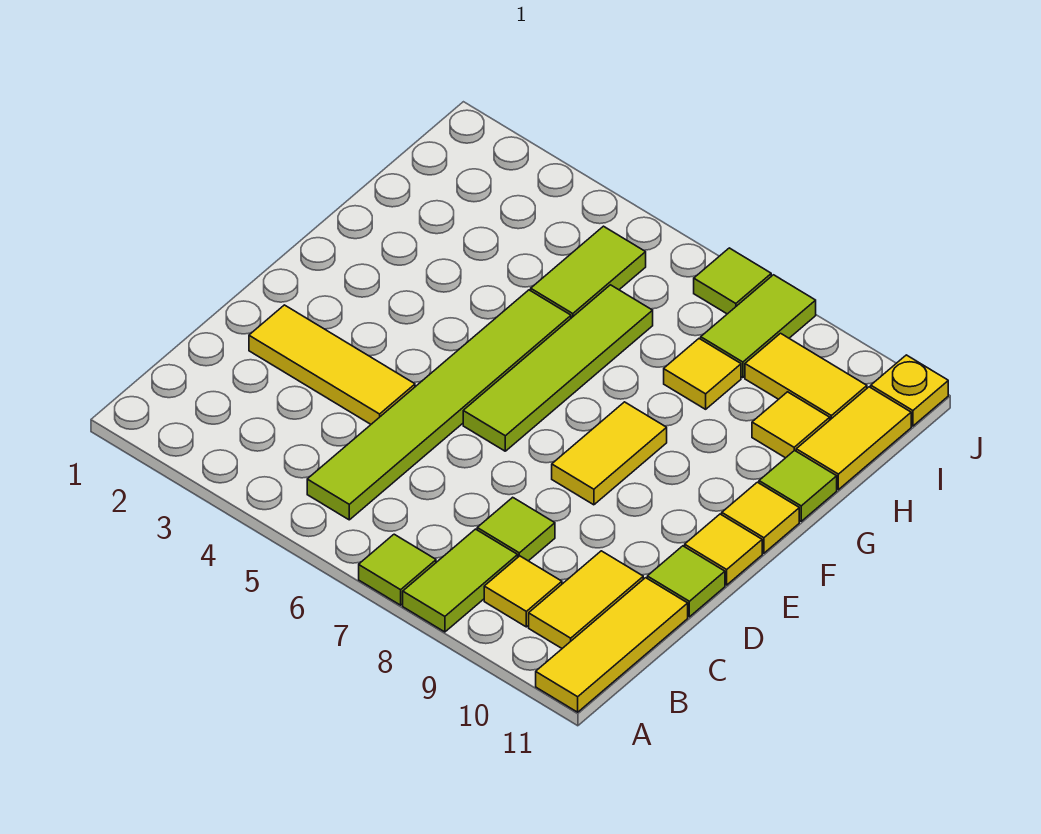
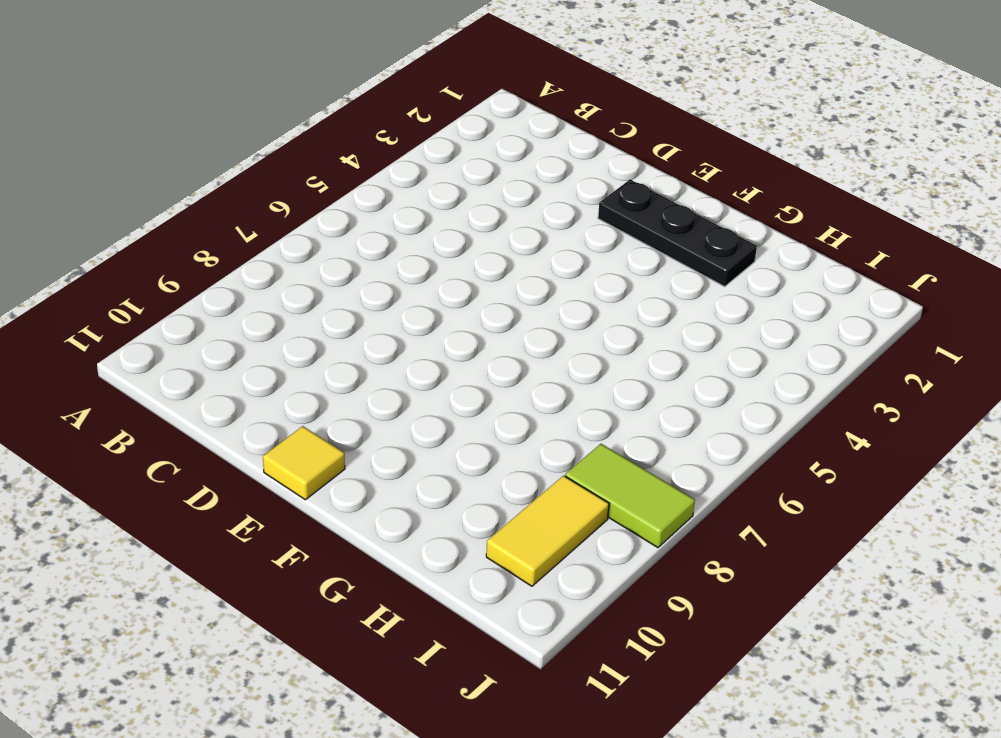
black 1x3 plate [598,179,757,286] -> none
none -> lime 1x1 tile [359,534,436,605]
none -> lime 1x2 tile [403,529,518,632]
none -> yellow 1x3 tile [536,578,688,712]

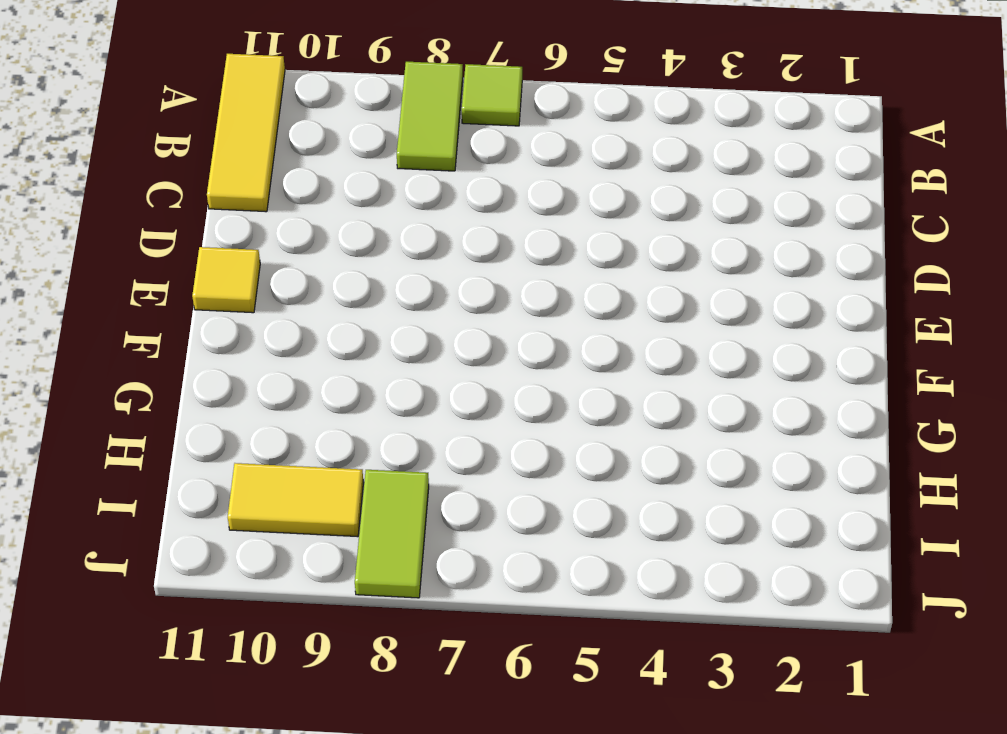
none -> lime 1x6 tile [307,290,571,520]
none -> yellow 1x1 tile [484,556,562,627]
none -> yellow 1x2 tile [529,551,643,648]

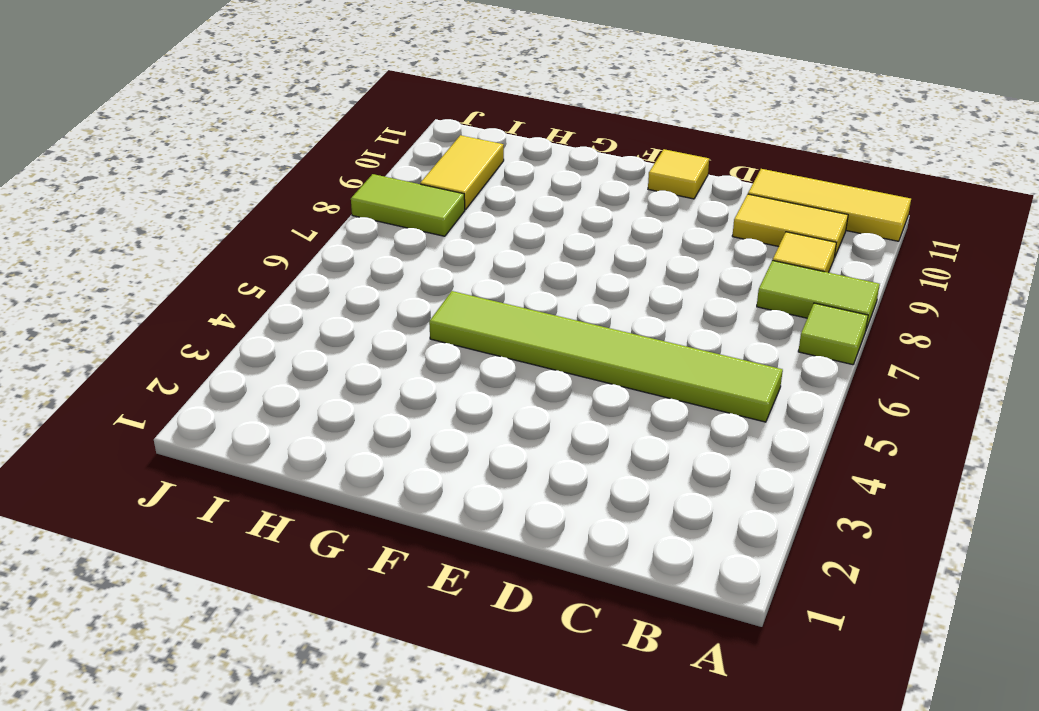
none -> lime 1x1 tile [477,497,555,561]
none -> yellow 1x3 tile [249,305,415,424]
none -> lime 1x1 tile [647,546,725,617]

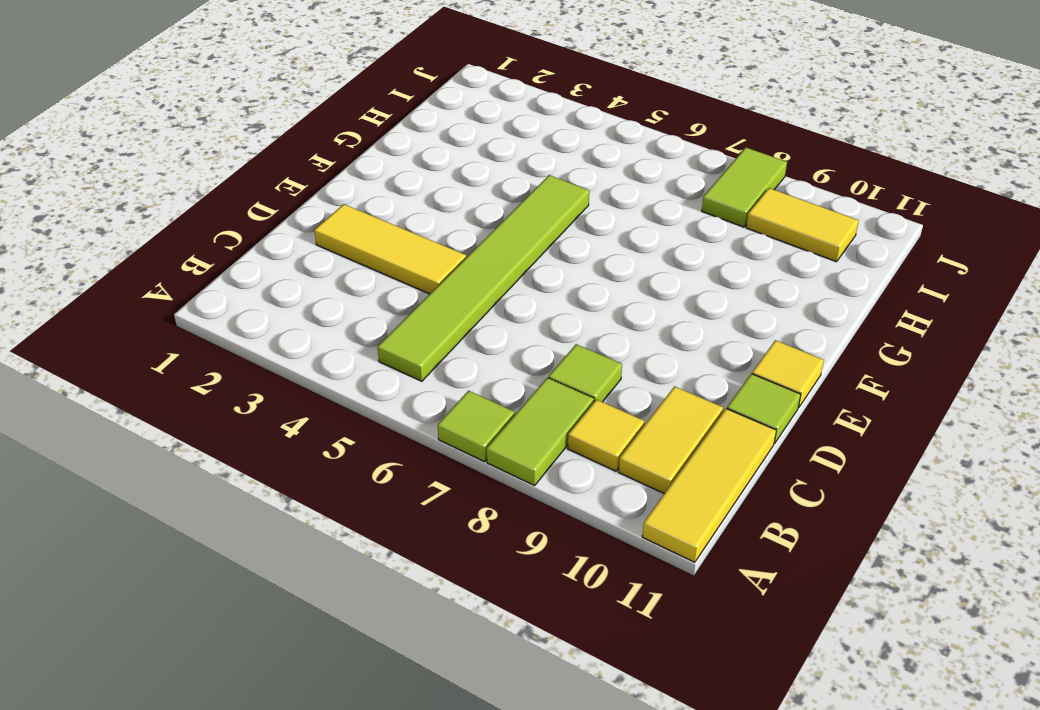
none -> lime 1x4 tile [463,285,653,451]
none -> yellow 1x2 tile [552,402,667,505]
none -> yellow 1x1 tile [722,482,799,553]

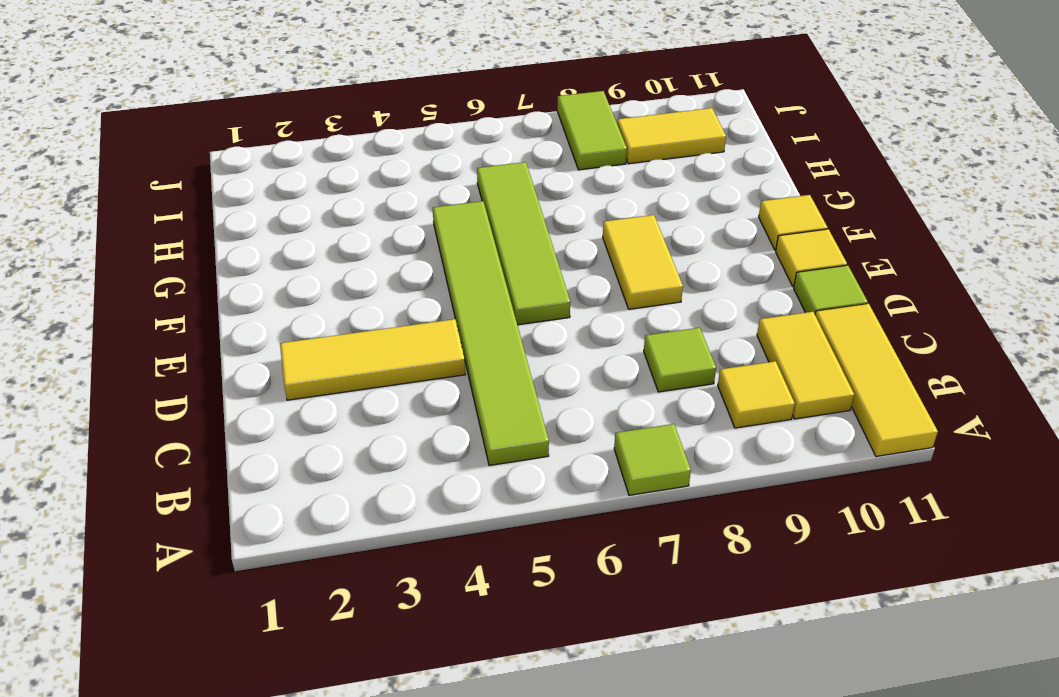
none -> lime 1x2 tile [403,529,518,632]
none -> lime 1x1 tile [759,450,837,521]
none -> lime 1x2 tile [531,226,646,318]

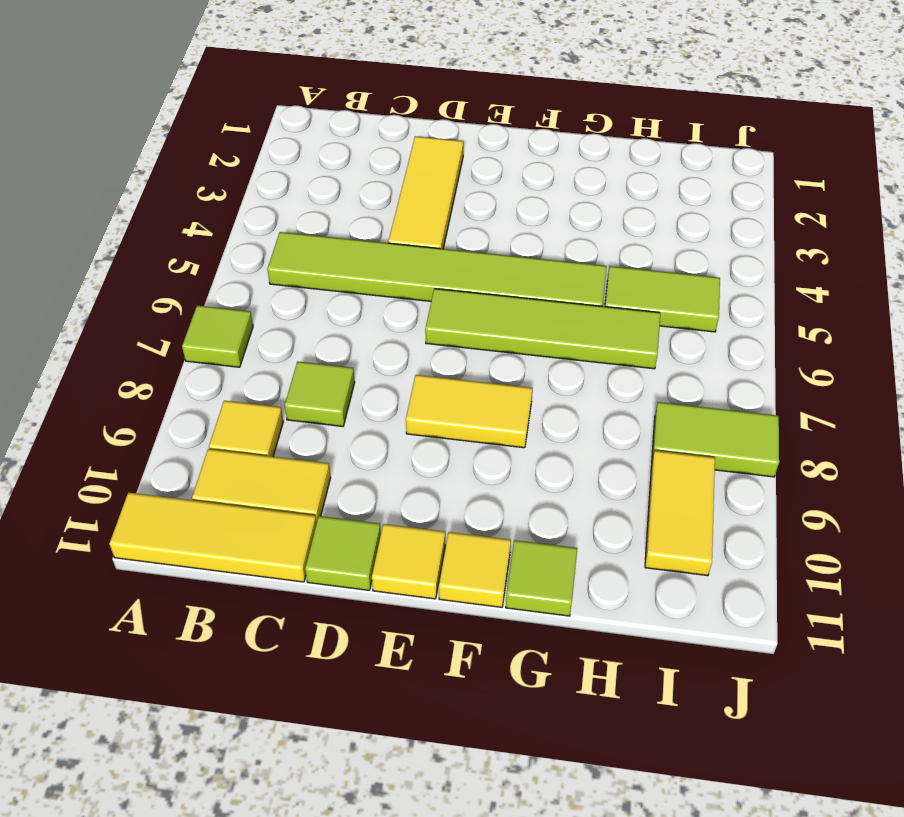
none -> lime 1x2 tile [403,529,518,632]
none -> yellow 1x1 tile [664,339,741,409]
none -> yellow 1x1 tile [752,392,830,458]

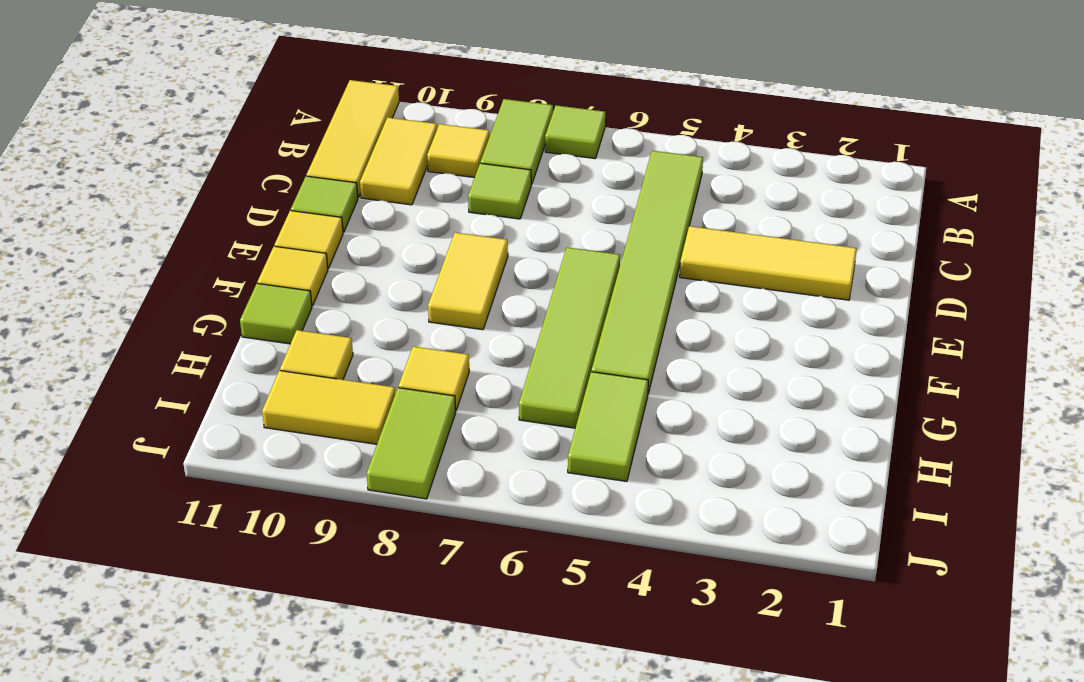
none -> yellow 1x2 tile [796,387,911,490]
none -> lime 1x1 tile [694,248,771,314]
none -> yellow 1x1 plate [871,355,948,426]

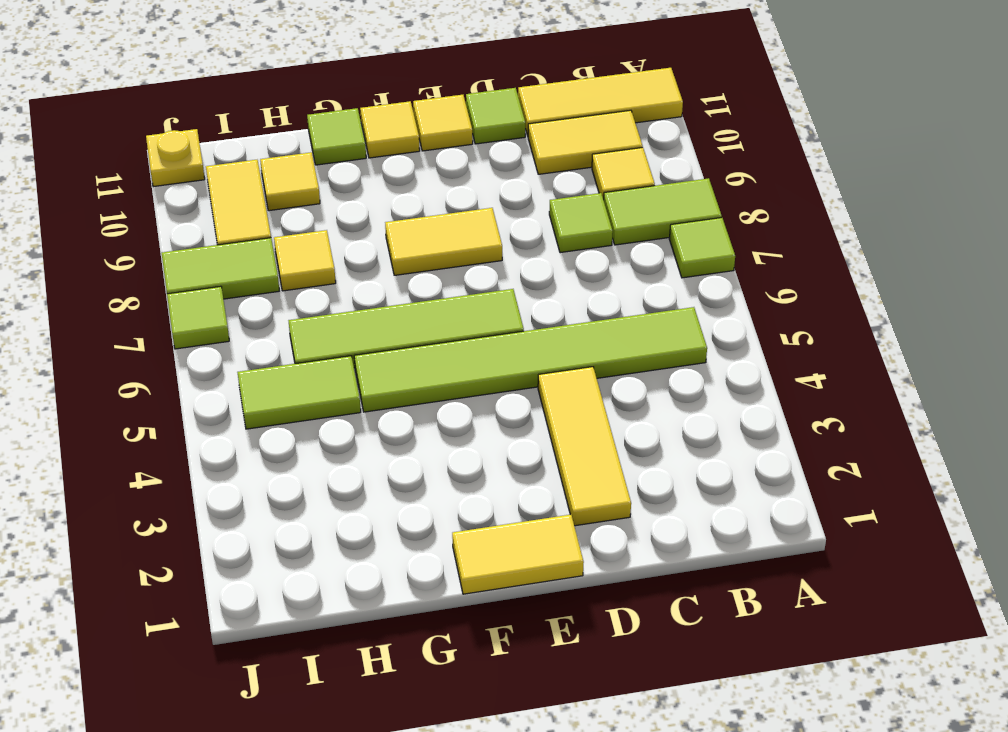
yellow 1x2 tile [452,515,584,594] -> yellow 1x2 tile moved to [796,387,911,490]

